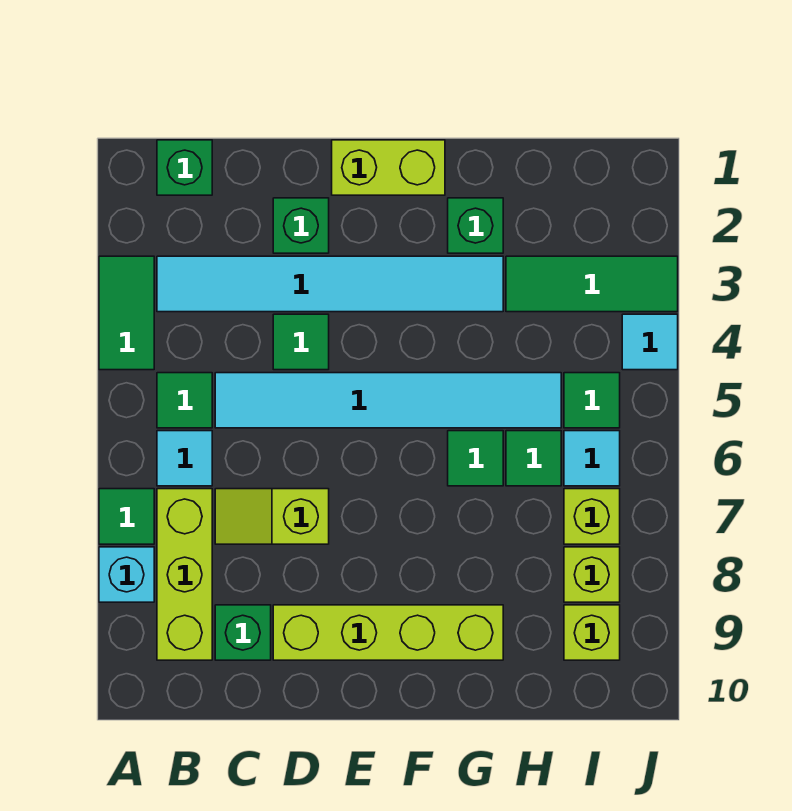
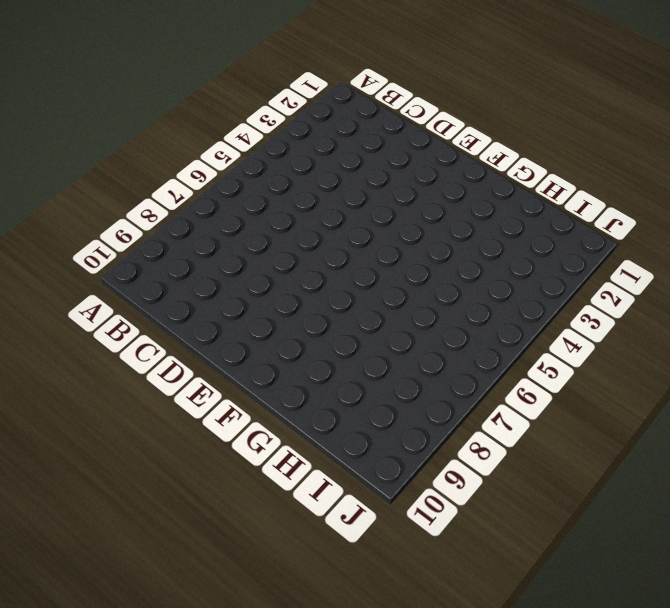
none -> green 1x2 tile [99,256,154,370]
none -> green 1x1 tile [99,489,154,544]
none -> cyan 1x1 brick [99,547,154,602]

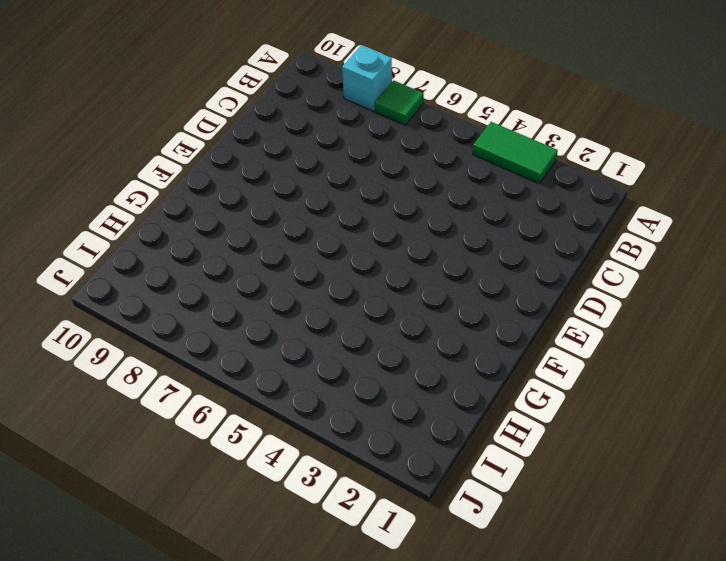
none -> green 1x1 brick [157,140,212,195]
none -> cyan 1x6 tile [157,256,503,312]
none -> green 1x1 tile [157,373,212,428]

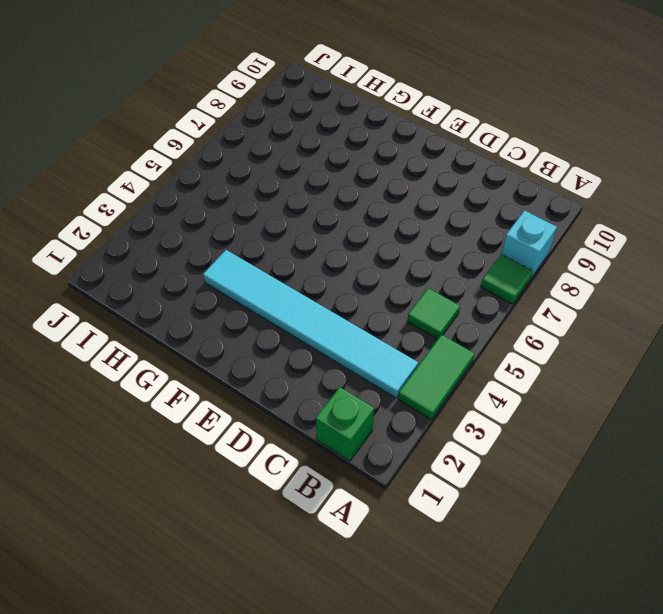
none -> cyan 1x1 tile [157,431,212,486]
none -> lime 1x3 brick [157,489,212,660]
none -> cyan 1x6 tile [215,373,561,428]

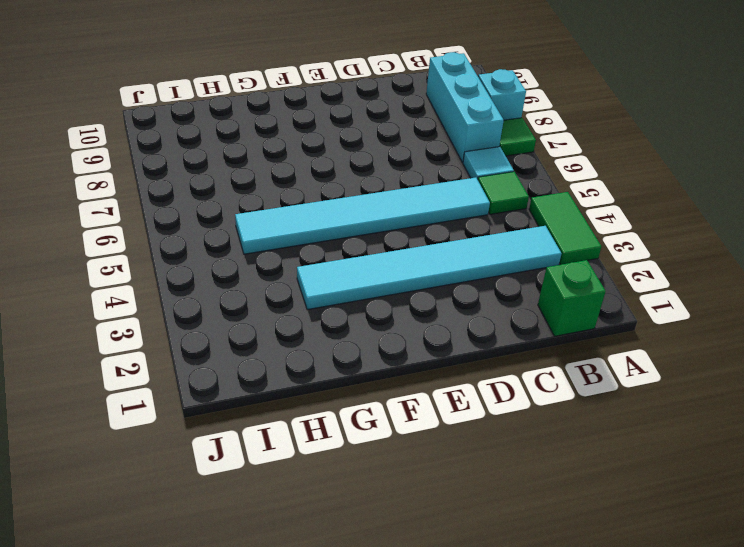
cyan 1x3 brick [426,52,504,162] -> lime 1x3 brick [157,489,212,660]
none -> lime 1x2 slope [215,489,329,544]
none -> green 1x1 brick [215,605,271,660]
none -> green 1x1 brick [273,198,329,253]

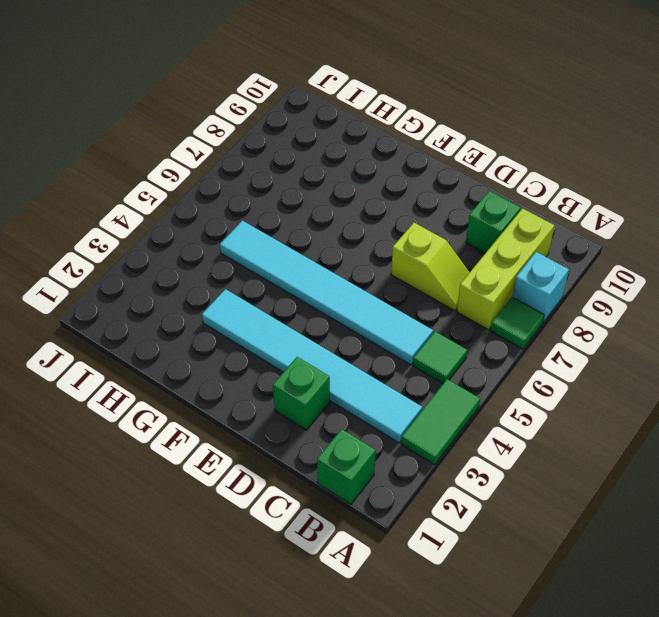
none -> cyan 1x1 tile [157,431,212,486]
none -> green 1x1 tile [273,314,329,370]
none -> lime 1x4 brick [273,605,503,660]

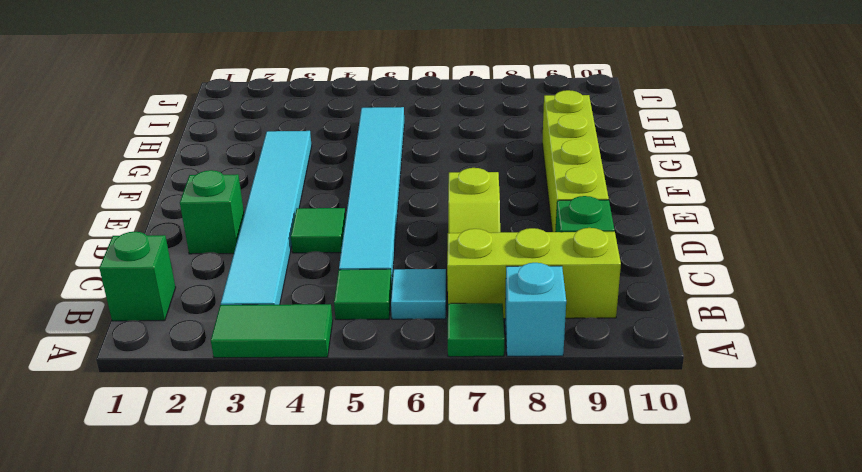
none -> lime 1x2 brick [332,140,445,195]
none -> green 1x1 brick [448,198,503,253]
none -> green 1x1 tile [448,431,503,486]

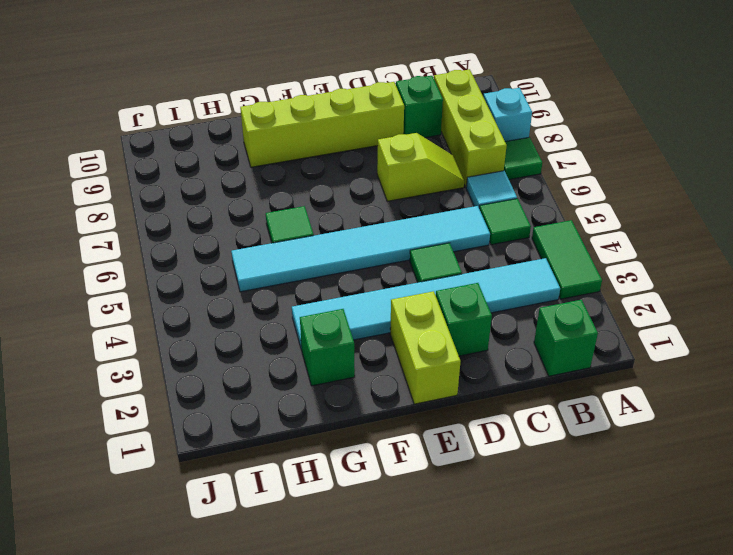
lime 1x2 brick [390,291,461,404] -> lime 1x2 brick turned to [332,140,445,195]
none -> green 1x3 tile [506,256,678,312]
none -> green 1x1 tile [506,431,561,486]
none -> green 1x1 tile [564,373,620,428]

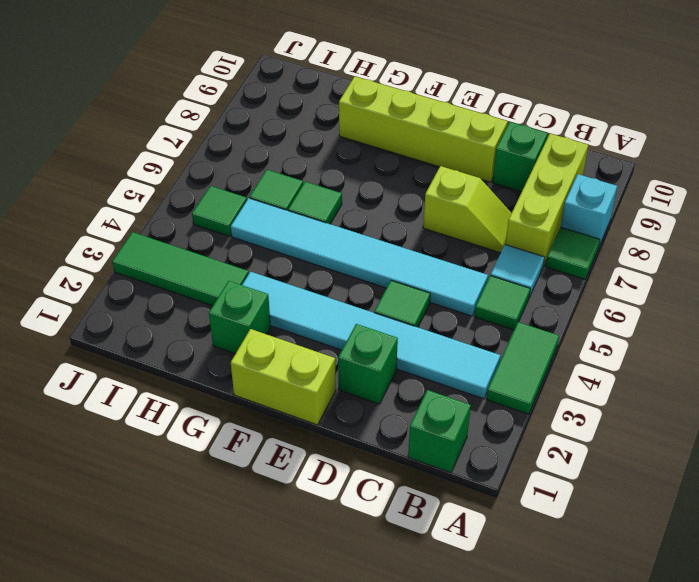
none -> cyan 1x1 tile [564,431,620,486]
none -> lime 1x1 brick [564,489,620,544]
none -> lime 1x1 brick [564,547,620,602]

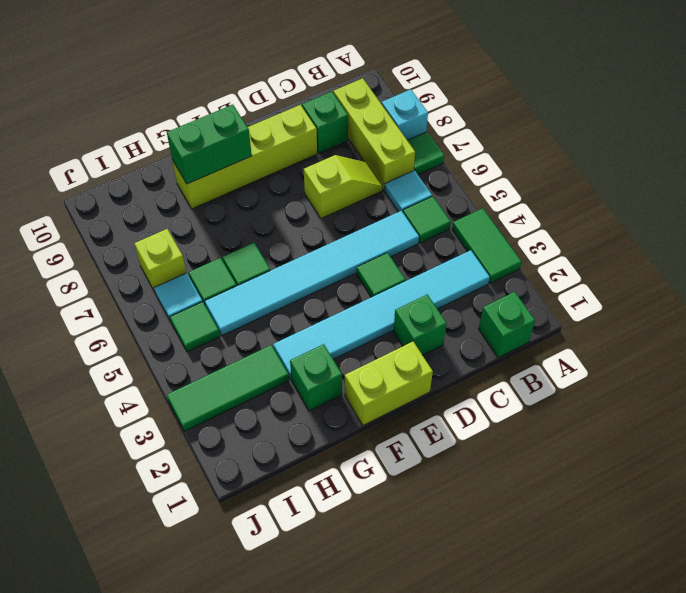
green 1x2 brick [167,105,252,184] -> none
none -> lime 1x1 brick [564,547,620,602]
none -> lime 1x1 brick [564,605,620,660]
none -> cyan 1x1 tile [622,314,678,370]

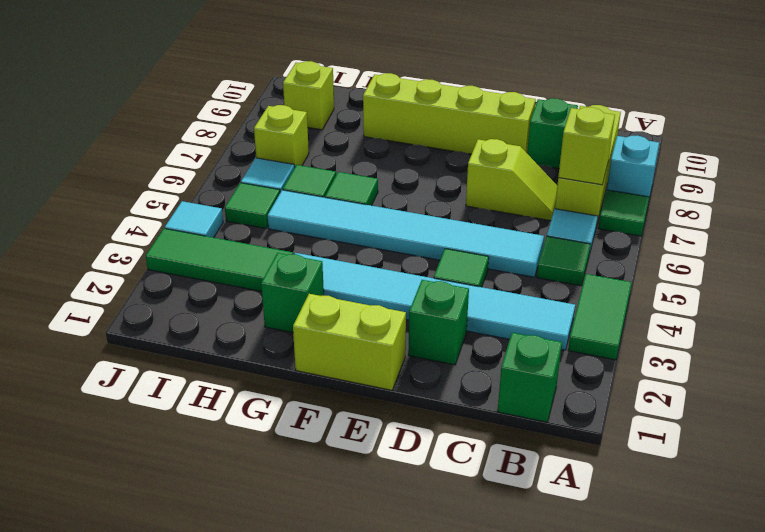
lime 1x1 brick [558,107,615,185] -> lime 1x1 brick moved to [564,547,620,602]

